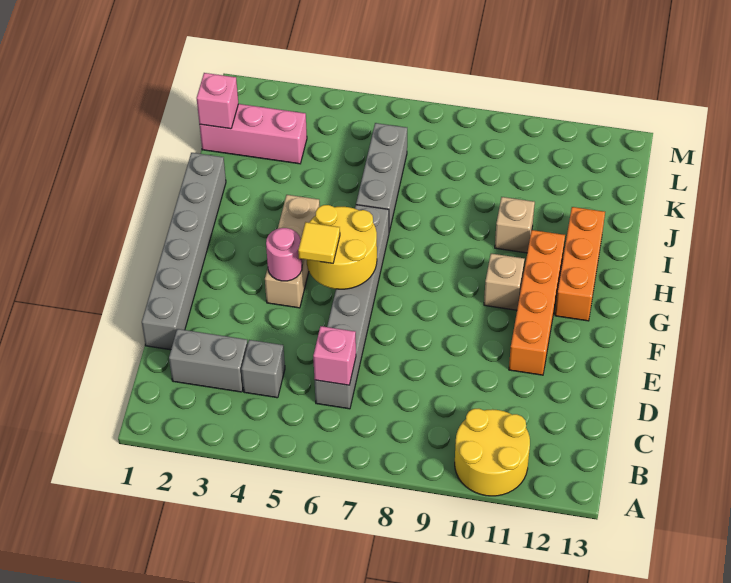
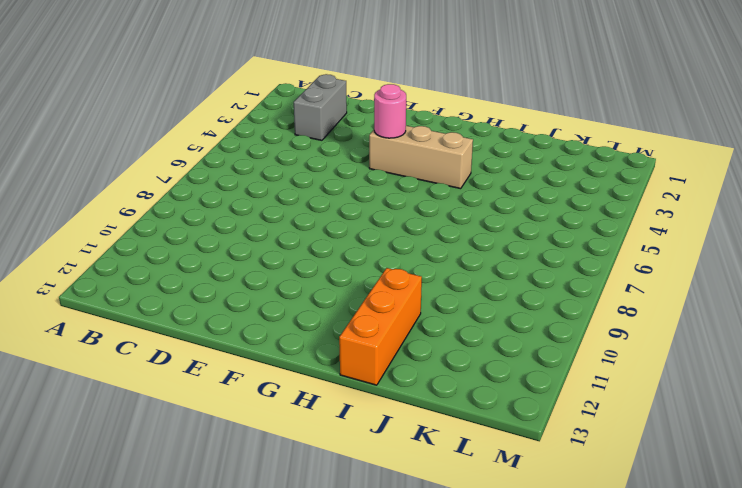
orange 1x3 brick [339,268,422,385] -> orange 1x3 brick turned to [555,207,605,321]
none -> yellow 2x2 round brick [455,409,530,496]
none -> grey 1x1 brick [241,340,285,398]
none -> grey 1x6 brick [315,205,389,409]

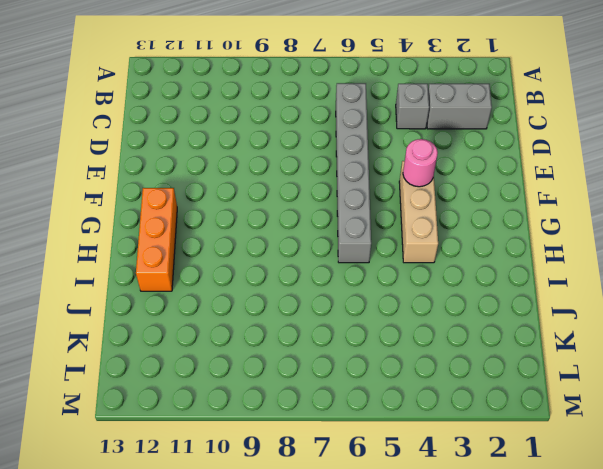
none -> yellow 2x2 round brick [455,409,530,496]
none -> grey 1x6 brick [142,153,226,350]
none -> orange 1x4 brick [509,230,565,375]

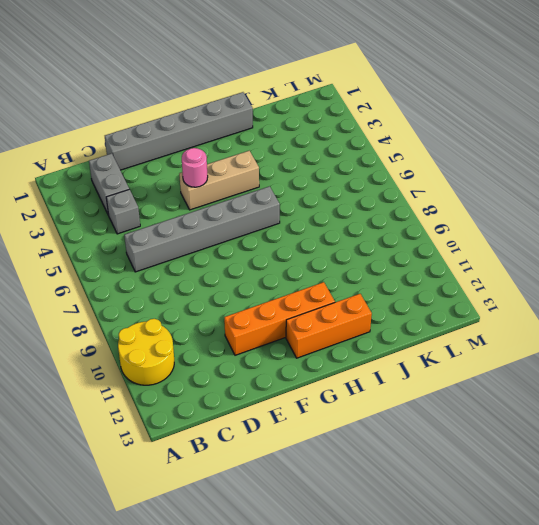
none -> tan 1x1 brick [484,254,525,310]
none -> grey 1x3 brick [356,123,407,232]
none -> tan 1x1 brick [495,197,535,253]

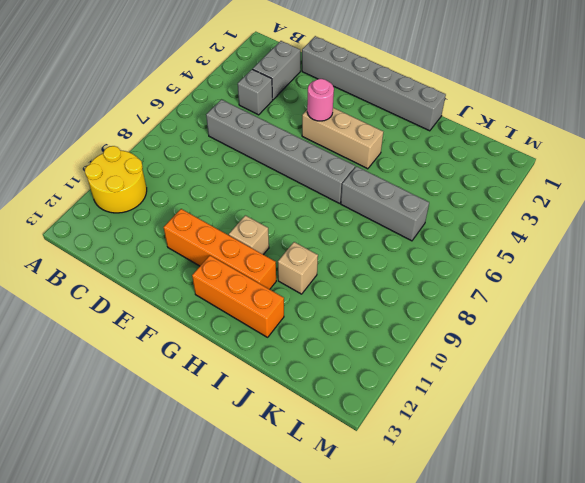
none -> pink 1x3 brick [199,104,307,164]
none -> pink 1x1 brick [313,326,356,385]
none -> yellow 2x2 round brick [307,205,377,289]

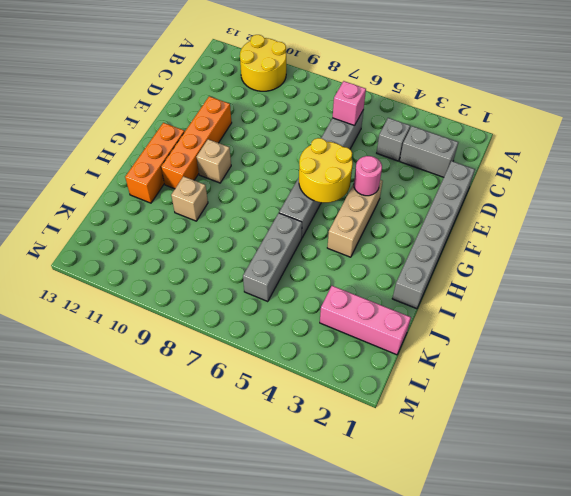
none -> pink 1x1 brick [197,73,238,129]
none -> yellow 1x1 tile [298,222,340,263]

